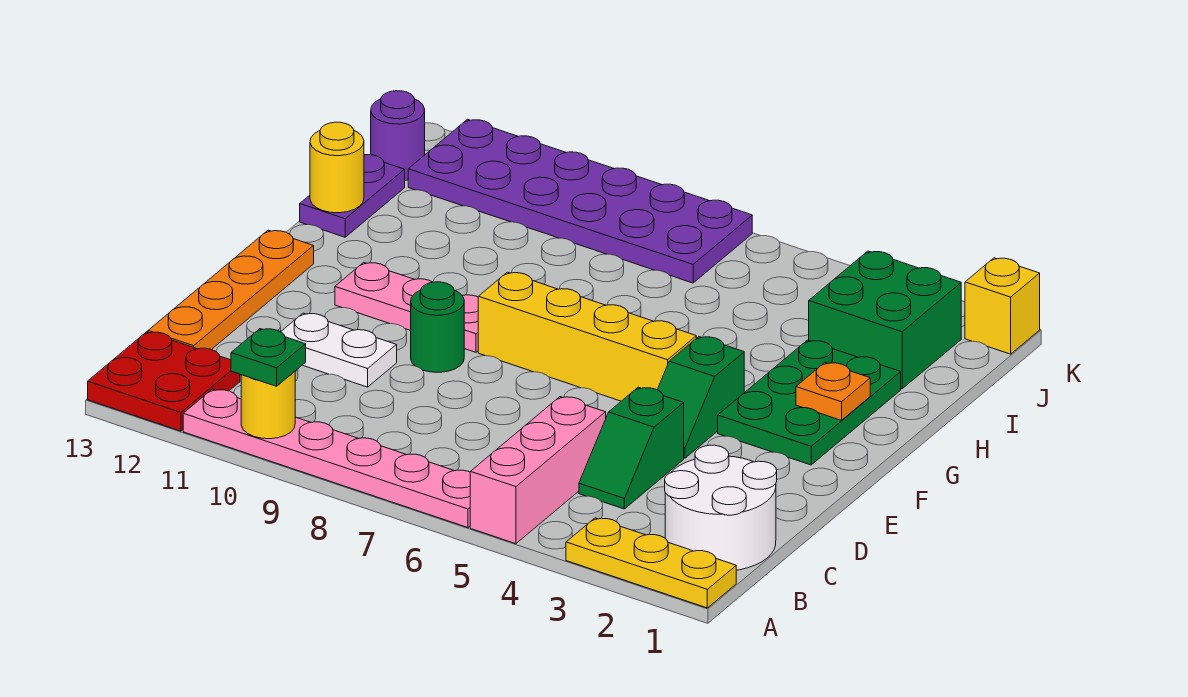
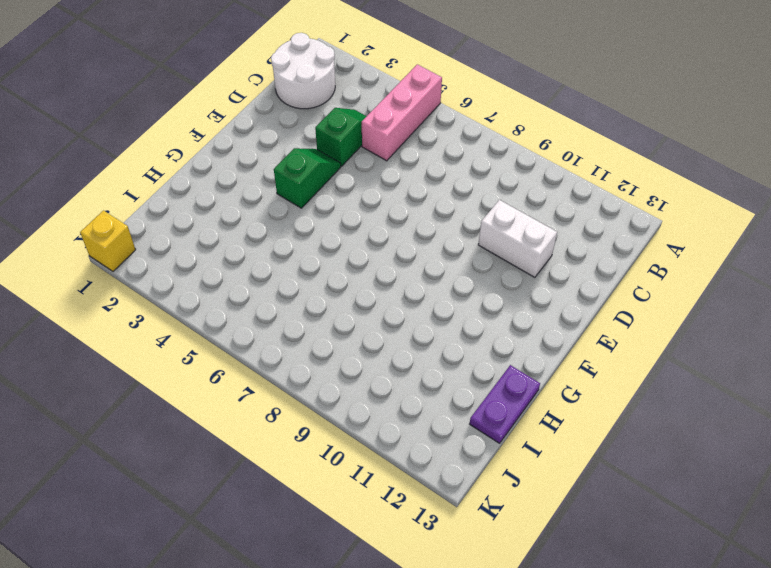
white 1x2 brick [478,200,557,277] -> white 1x2 plate [281,313,397,387]
none -> yellow 1x3 plate [566,518,736,608]
none -> pink 1x6 plate [183,389,470,528]
none -> red 2x2 plate [88,332,240,431]

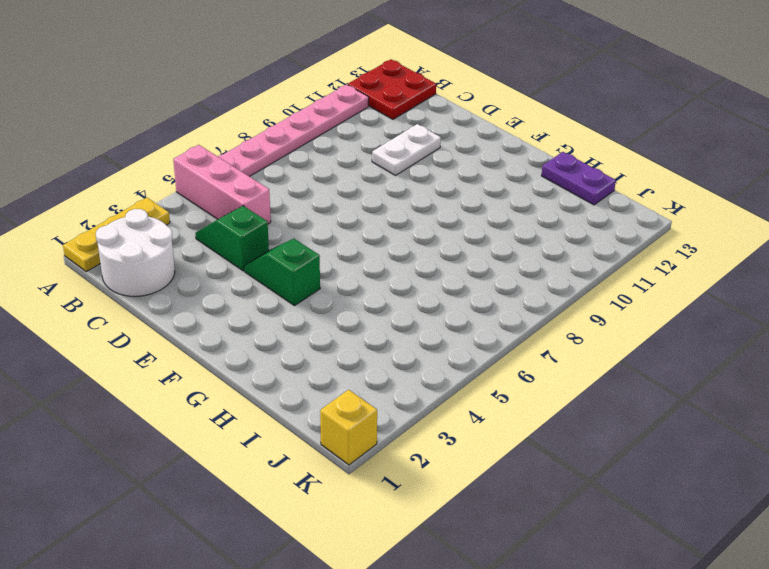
none -> orange 1x4 plate [148,230,314,350]
none -> green 1x1 round brick [411,282,464,372]
none -> green 2x3 plate [718,340,901,465]

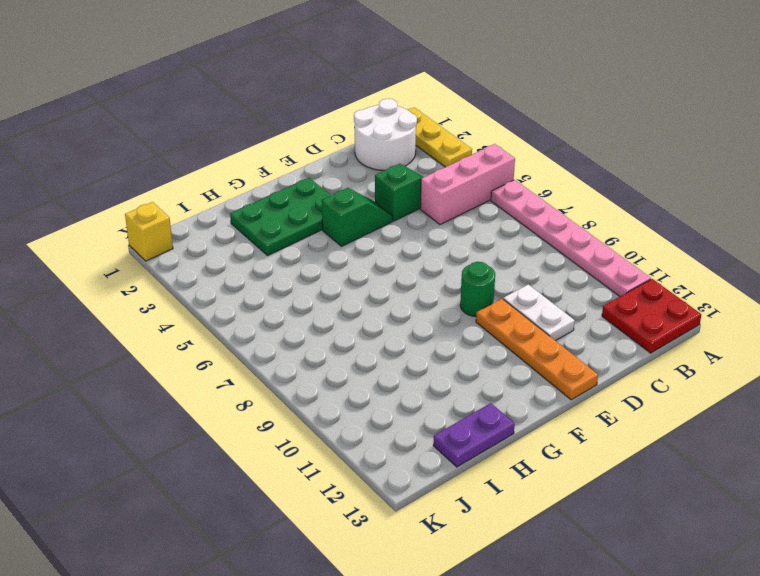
orange 1x4 plate [476,298,598,400] -> orange 1x4 plate turned to [148,230,314,350]
none -> yellow 1x4 brick [478,272,696,401]
none -> pink 1x3 plate [335,262,478,352]
none -> green 2x2 brick [809,251,961,389]

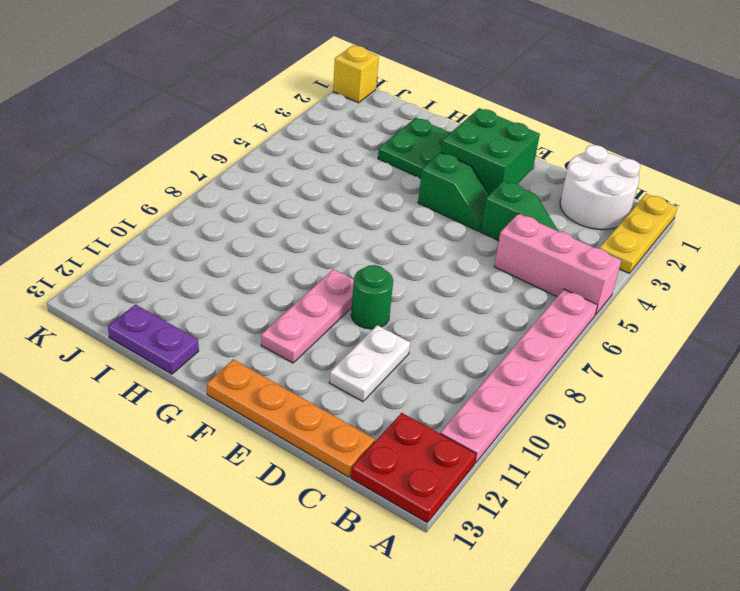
green 2x2 brick [441,108,540,194] -> green 2x2 brick moved to [809,251,961,389]
none -> yellow 1x4 brick [478,272,696,401]
none -> purple 2x6 plate [408,119,752,283]
none -> purple 1x1 round brick [371,91,425,181]

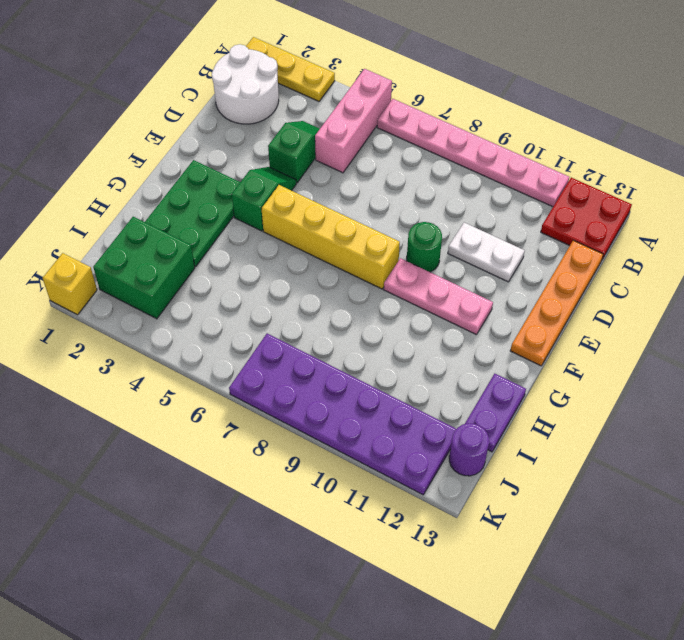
none -> yellow 1x1 round brick [241,372,295,439]
none -> orange 1x1 plate [796,363,870,420]
none -> yellow 1x1 round brick [310,122,364,213]

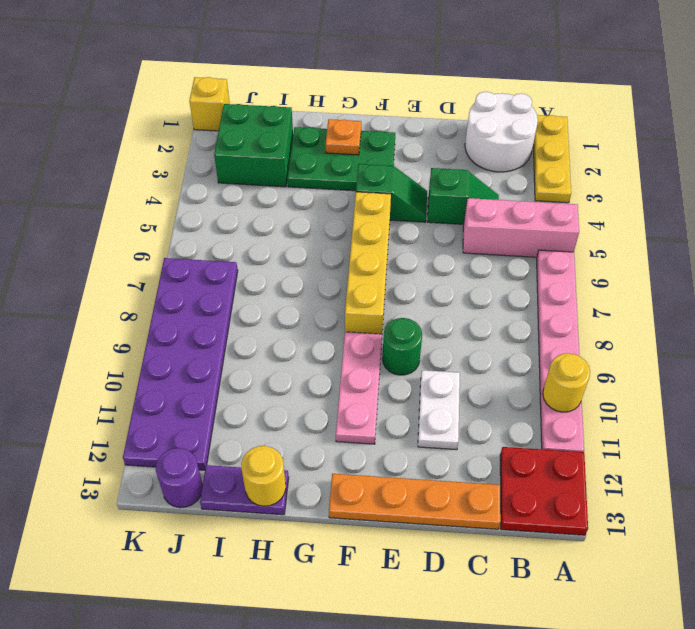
none -> green 1x1 plate [231,329,306,386]

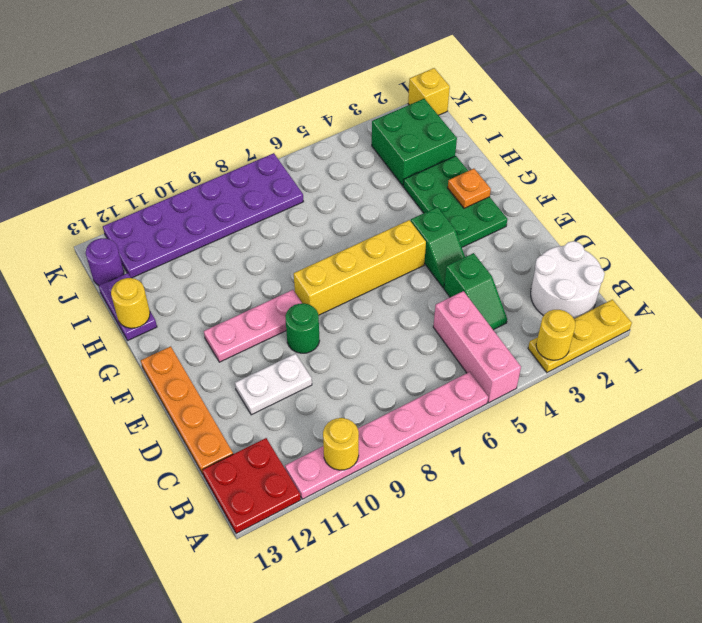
yellow 1x1 round brick [536,310,575,360] -> none
none -> green 1x1 plate [231,329,306,386]

